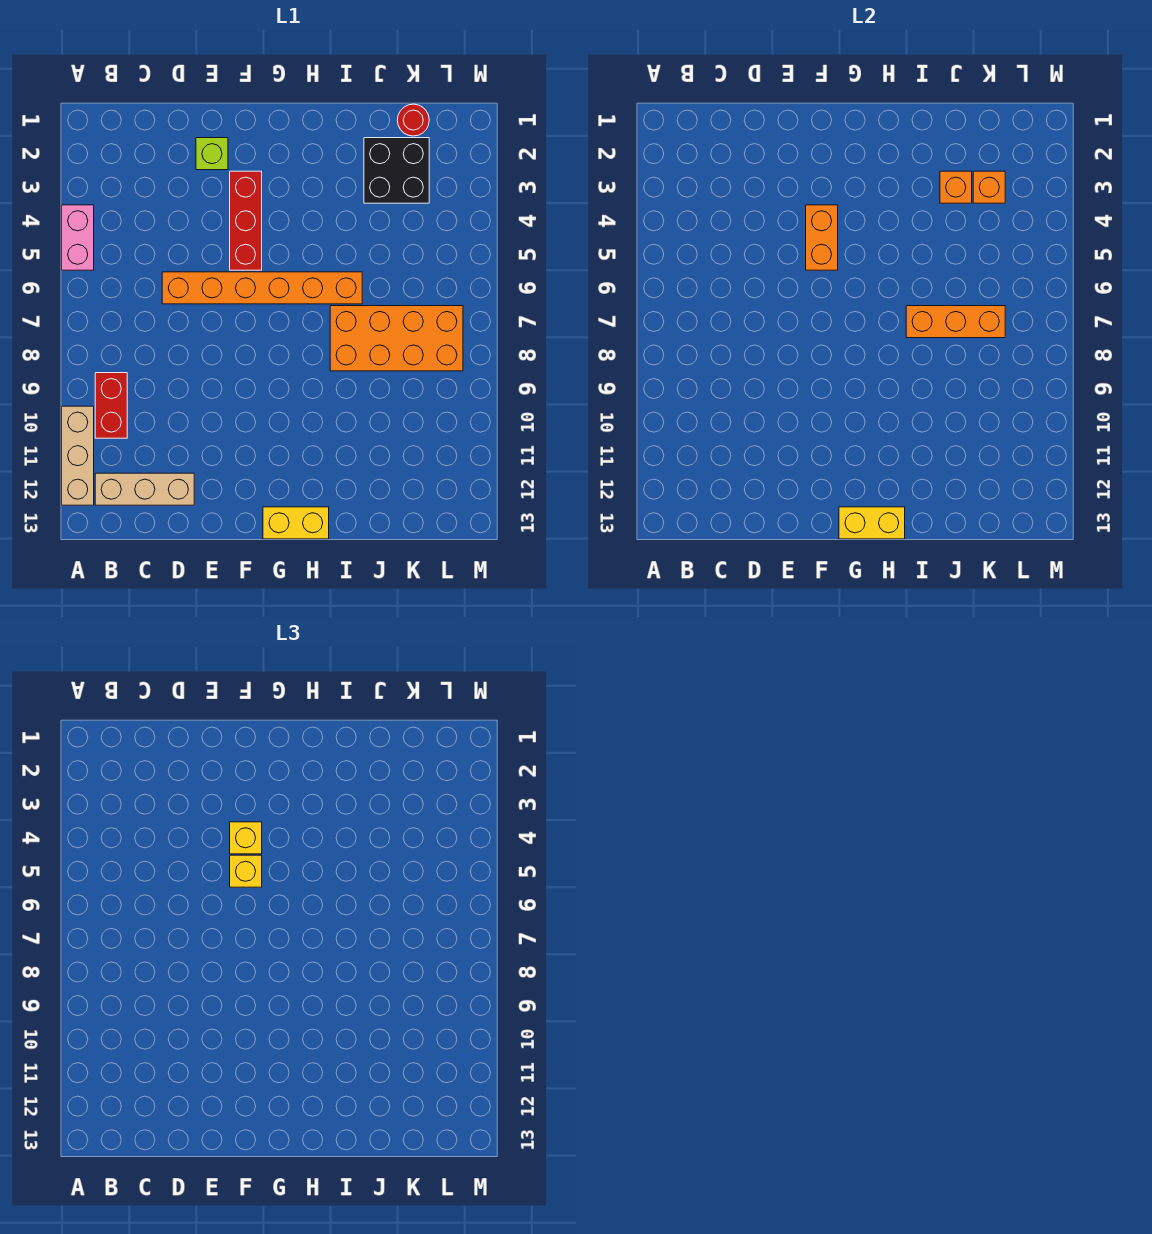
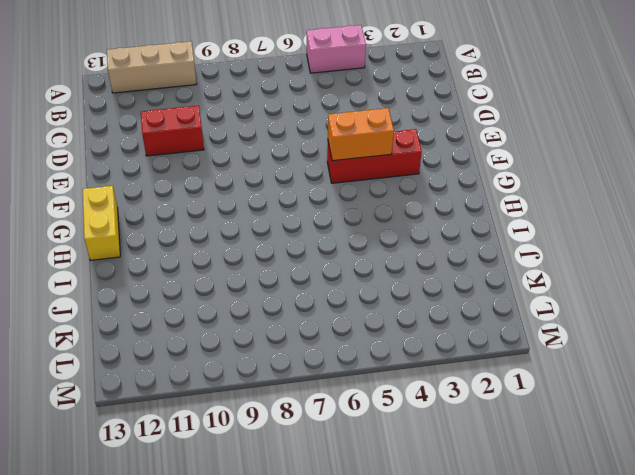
red 1x2 brick [141,106,204,156] -> red 1x2 brick moved to [95,373,127,438]
none -> tan 1x3 brick [95,473,194,505]
none -> orange 1x6 brick [162,272,362,304]
none -> lime 1x1 brick [196,138,228,170]

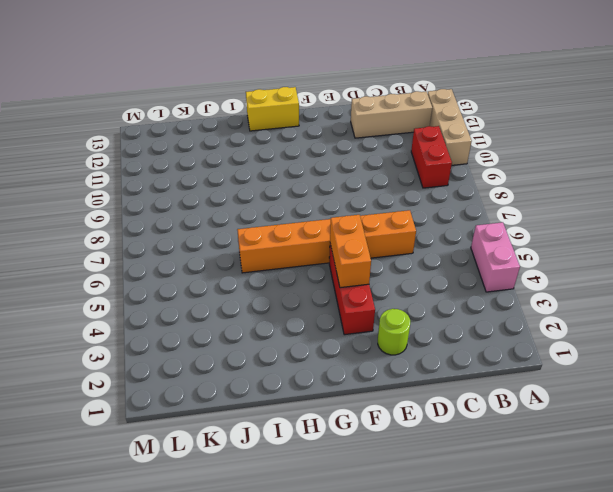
lime 1x1 round brick [378,309,410,355] -> lime 1x1 brick [196,138,228,170]
none -> orange 2x4 brick [330,306,463,371]
none -> black 2x2 brick [364,138,429,203]
none -> red 1x1 round brick [397,104,429,136]

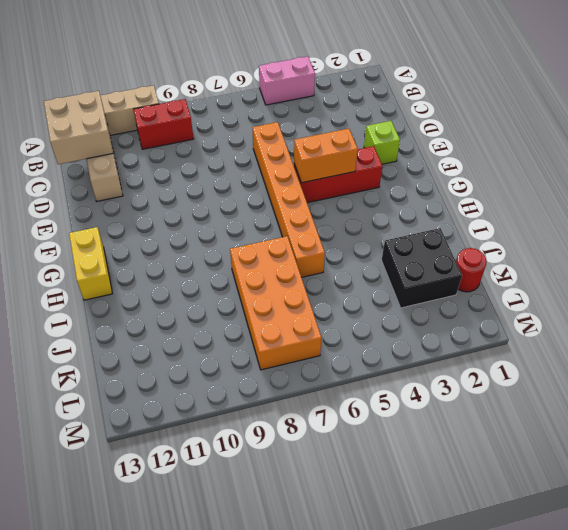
tan 2x2 brick [44,91,113,164] -> none
none -> yellow 1x2 brick [839,507,905,539]
none -> orange 1x3 brick [906,306,1005,338]
none -> orange 1x1 brick [940,171,972,203]

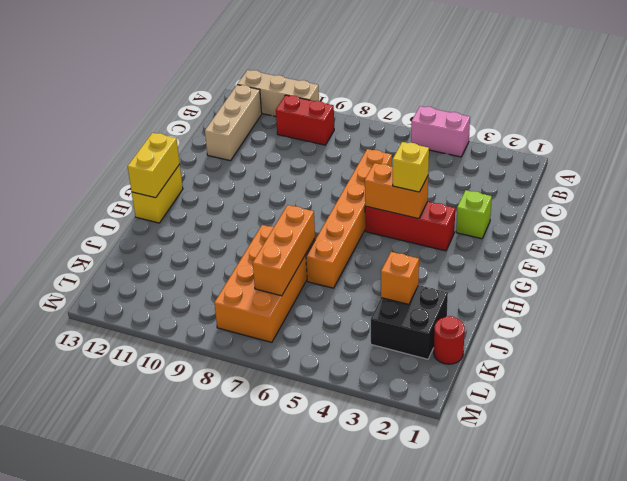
none -> orange 1x1 brick [973,171,1005,203]
none -> yellow 1x1 brick [230,855,262,887]

